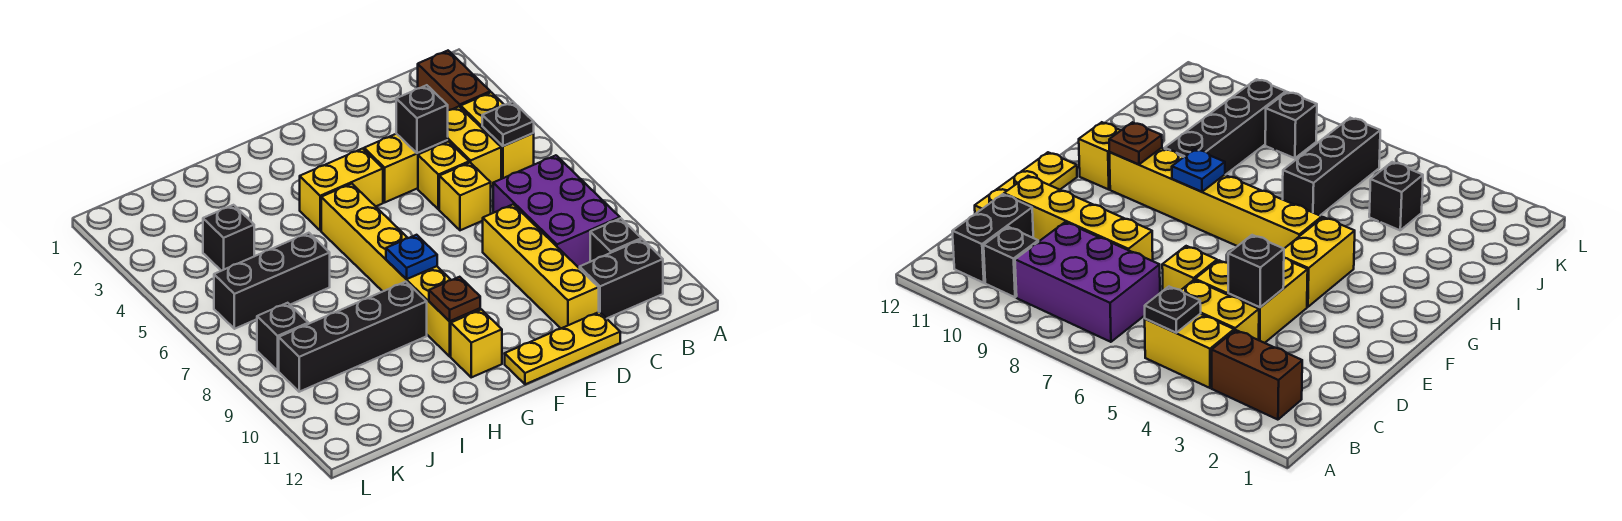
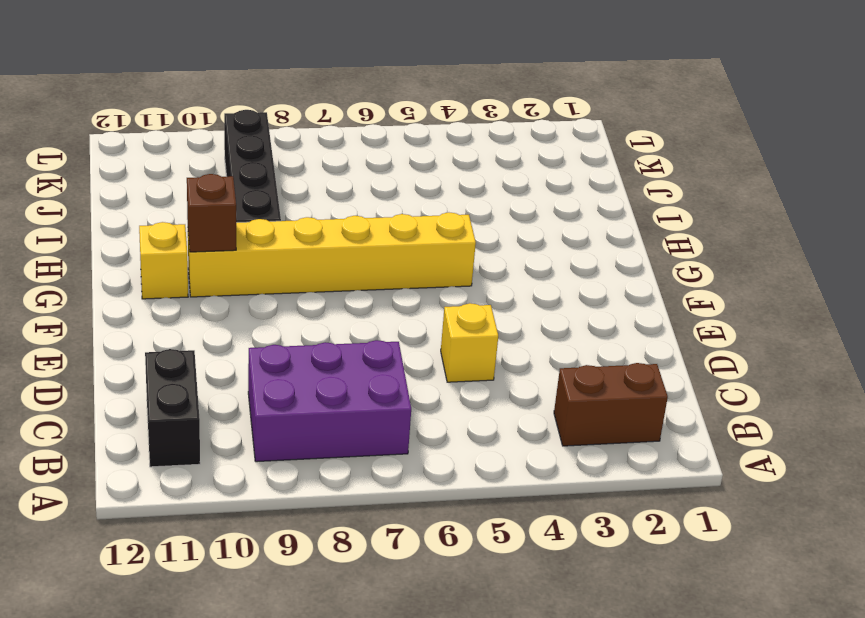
brown 1x1 brick [187,174,236,252] -> brown 1x1 plate [429,277,480,321]
none -> yellow 1x2 brick [461,92,534,179]
none -> black 1x1 brick [590,218,641,262]
none -> yellow 1x2 brick [448,107,501,186]

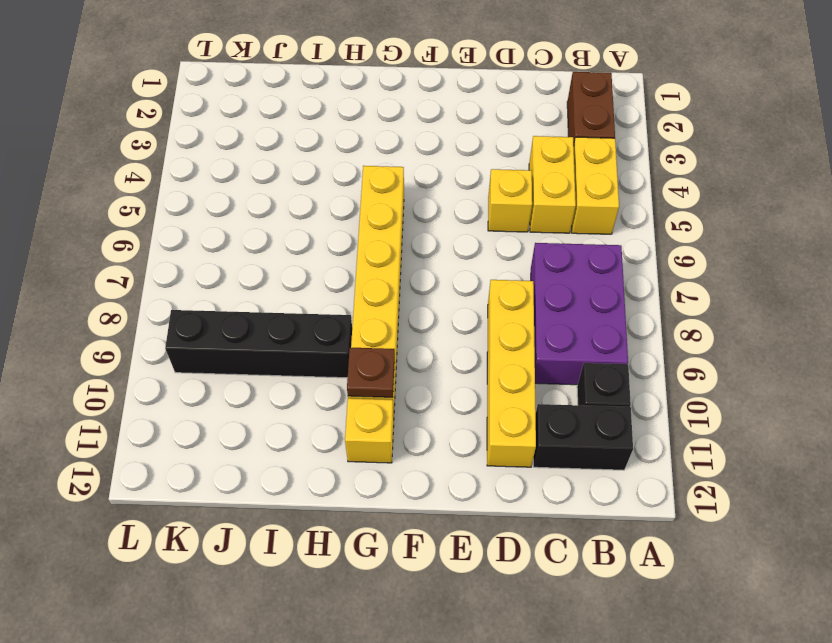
none -> yellow 1x2 brick [364,134,448,202]
none -> yellow 1x1 brick [439,163,491,230]
none -> yellow 1x3 plate [505,312,620,384]

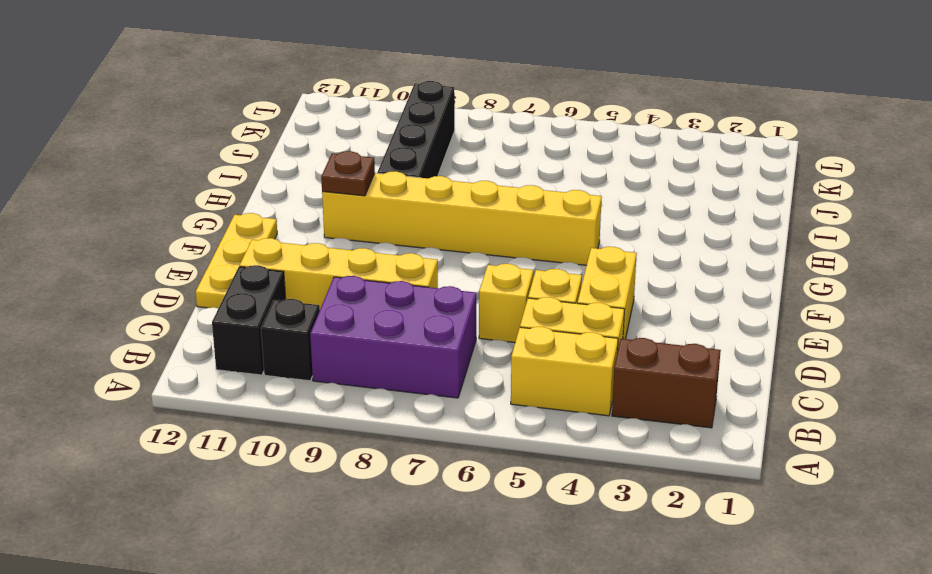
none -> yellow 1x2 brick [300,149,383,231]
none -> yellow 1x1 brick [451,309,502,377]
none -> black 1x3 brick [214,233,330,329]

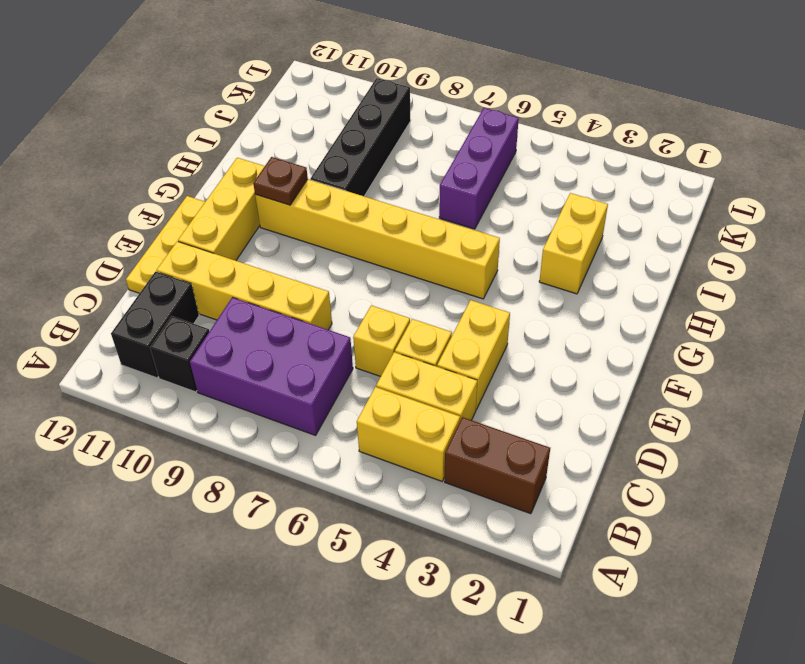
yellow 1x3 brick [178,158,265,261] -> yellow 1x1 brick [451,309,502,377]
yellow 1x2 brick [539,193,608,294] -> yellow 1x2 brick moved to [300,149,383,231]
purple 1x3 brick [439,108,519,229] -> black 1x3 brick [214,233,330,329]
none -> black 1x1 brick [203,205,254,271]
none -> black 1x1 brick [257,303,308,371]
none -> black 1x1 plate [482,102,534,146]

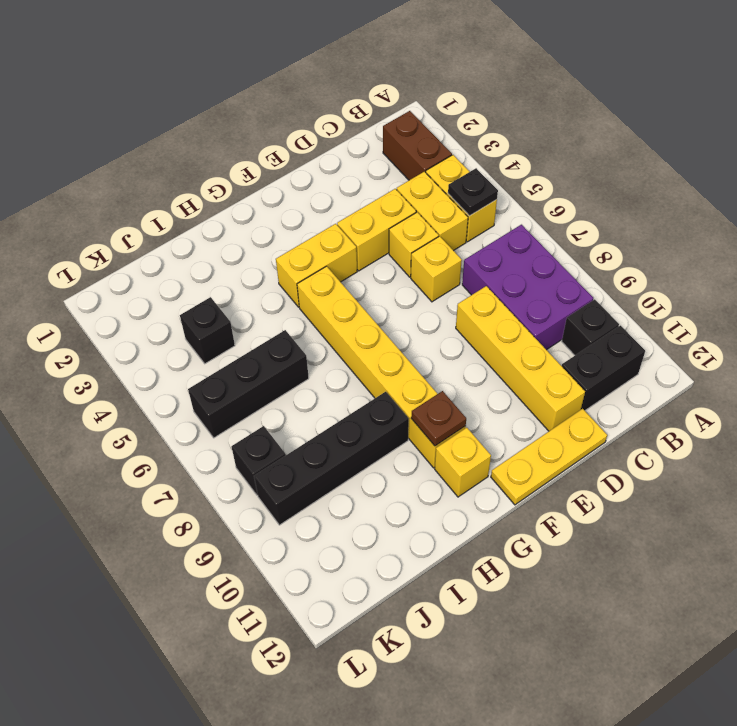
none -> black 1x1 brick [396,85,448,153]
none -> blue 1x1 plate [386,235,437,279]

